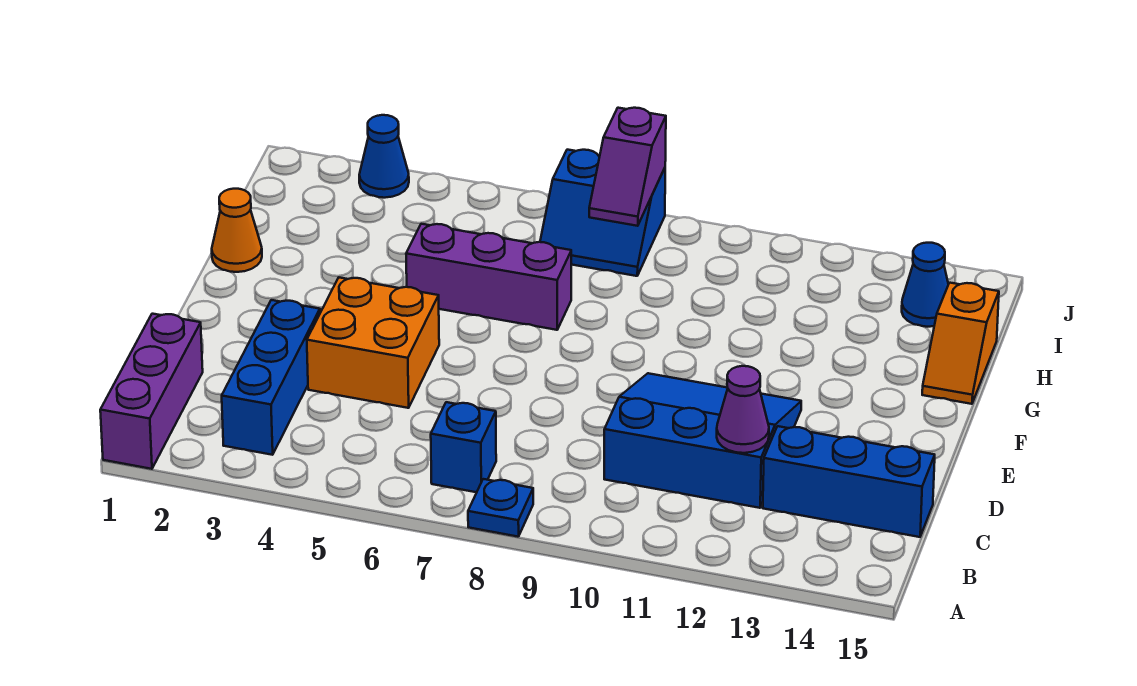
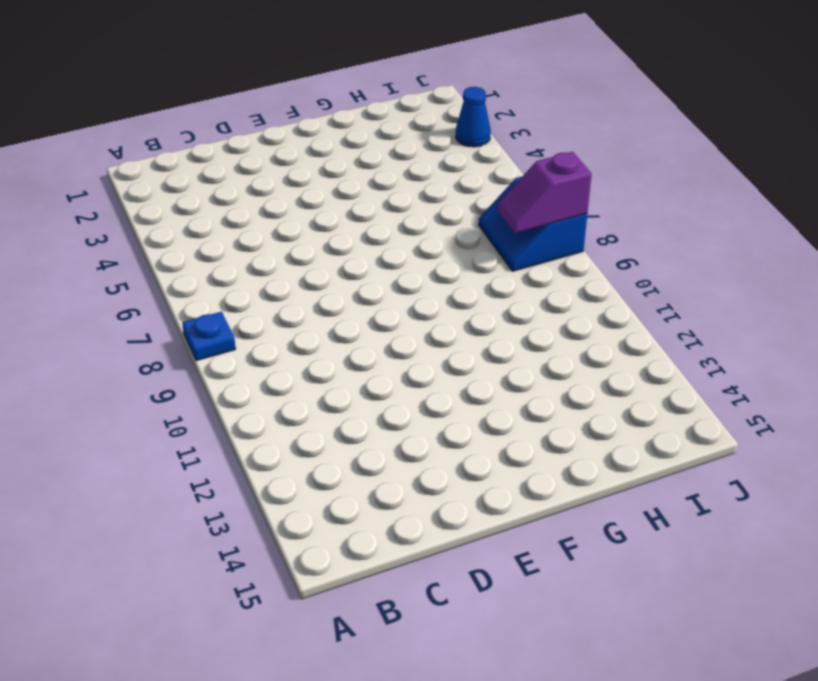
none -> purple 1x3 brick [100,314,203,469]
none -> blue 1x3 brick [222,300,320,455]
none -> blue 1x1 brick [431,402,496,492]

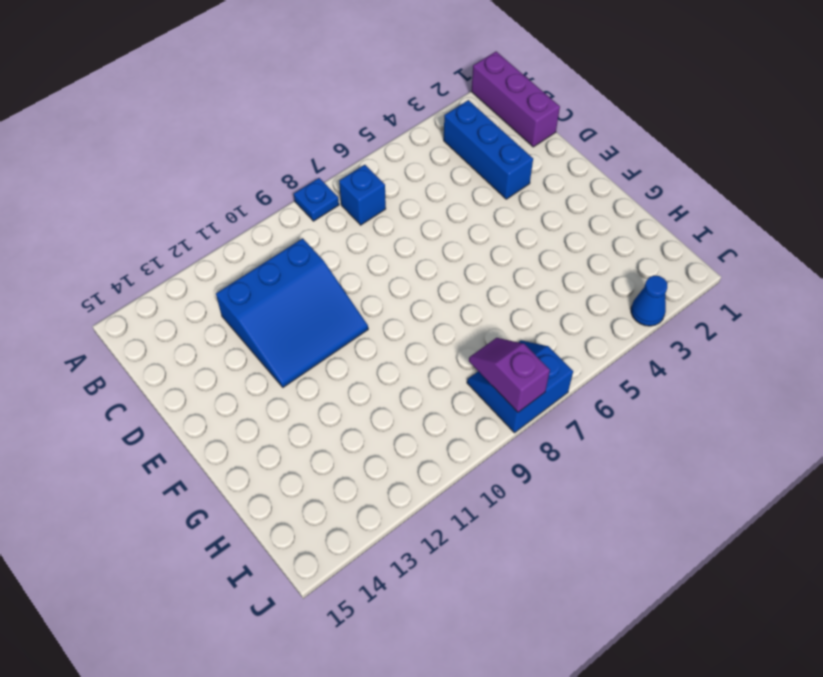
none -> blue 1x3 brick [763,426,935,537]
none -> orange 2x2 brick [307,278,439,408]
none -> orange 1x1 cone [212,189,262,272]

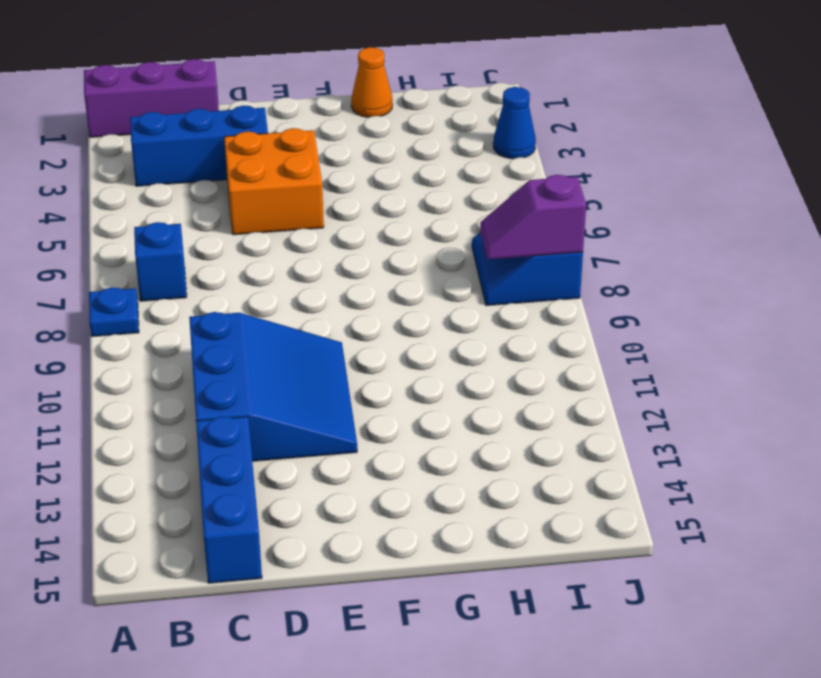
none -> purple 1x3 brick [406,224,571,330]
none -> orange 1x2 slope [922,283,999,404]
none -> blue 1x1 cone [902,243,948,327]

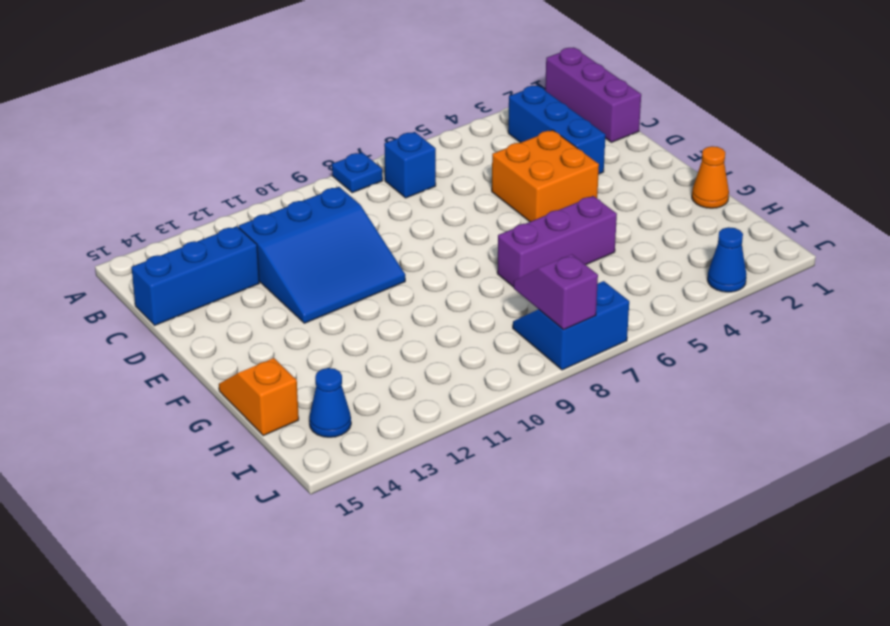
none -> purple 1x1 cone [717,366,769,453]

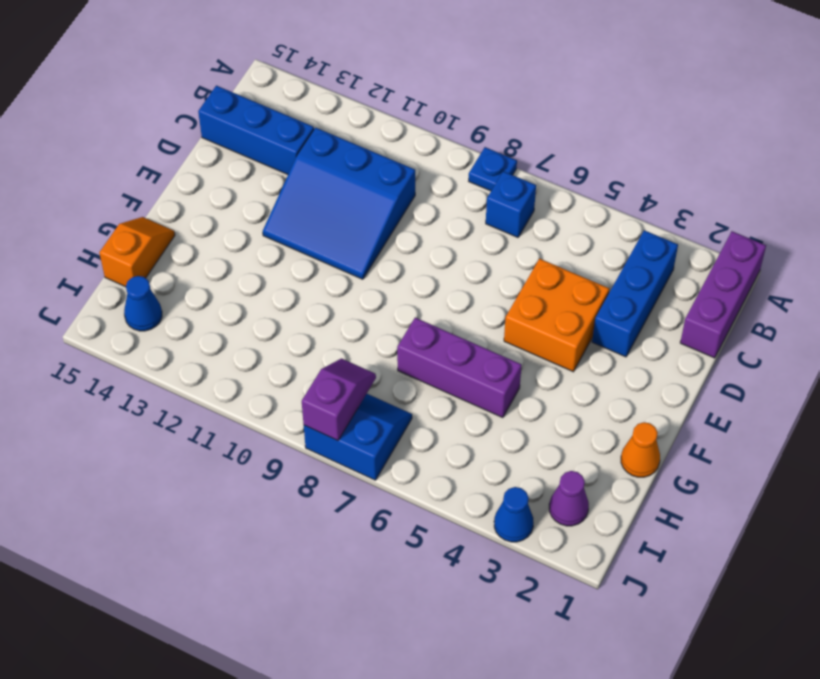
purple 1x1 cone [549,471,589,526] -> purple 1x1 cone moved to [717,366,769,453]

